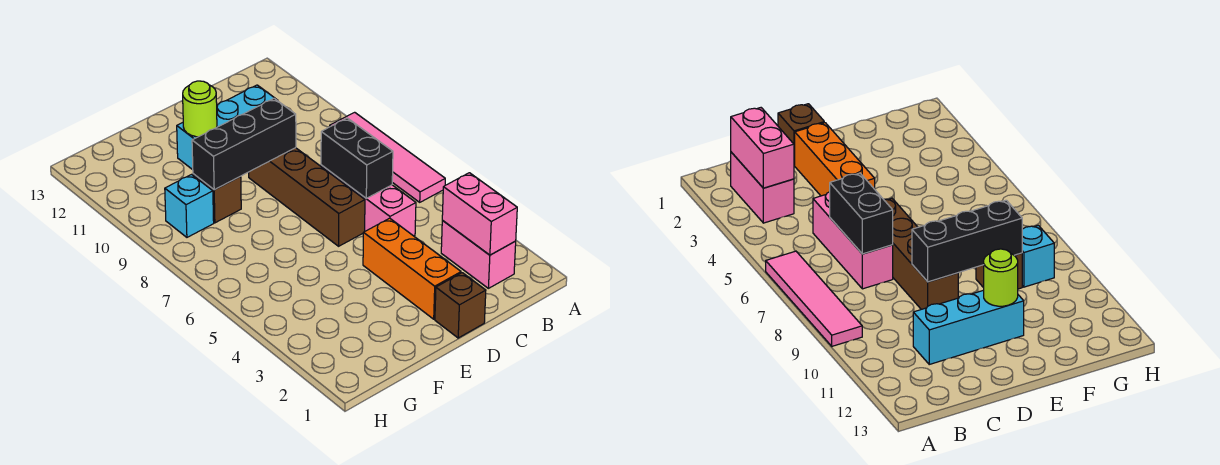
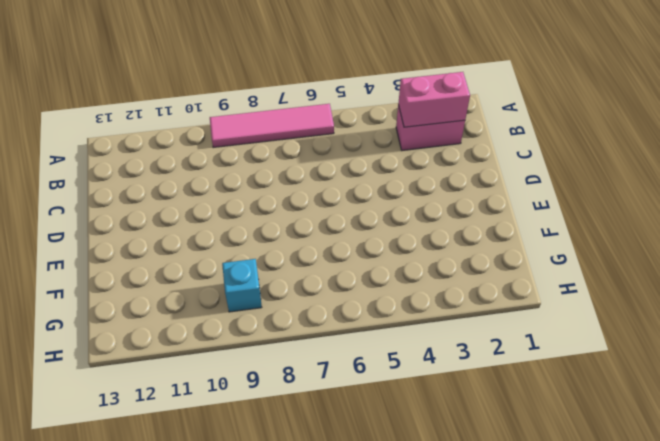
none -> pink 1x3 brick [321,165,416,236]
none -> cyan 1x3 brick [177,85,278,170]
none -> brown 1x1 brick [435,273,486,338]

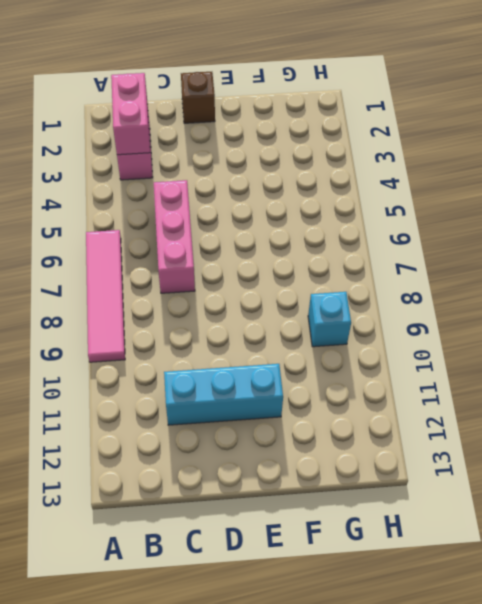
none -> orange 1x3 brick [363,218,461,319]
none -> brown 1x4 brick [249,148,365,246]
none -> brown 1x1 brick [193,174,241,223]

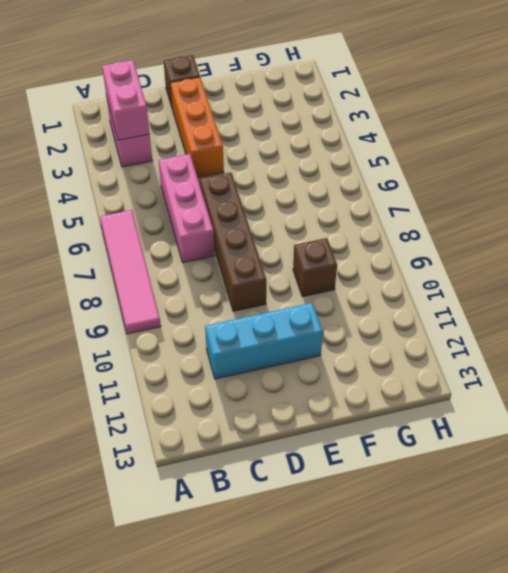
none -> cyan 1x1 brick [165,175,214,237]
none -> black 1x2 brick [321,118,393,198]
none -> black 1x3 brick [192,98,296,190]

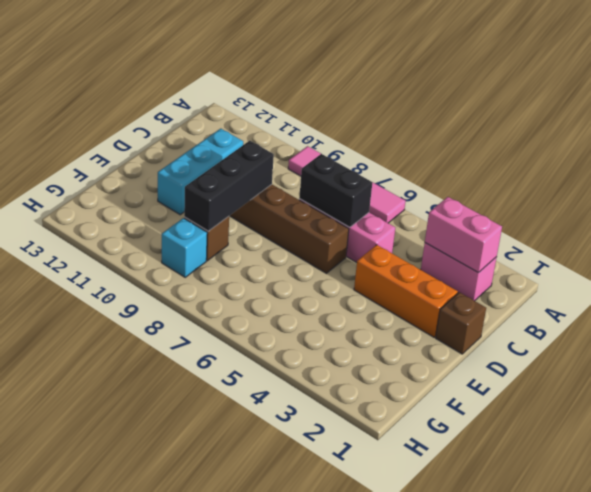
none -> lime 1x1 round brick [183,81,217,137]

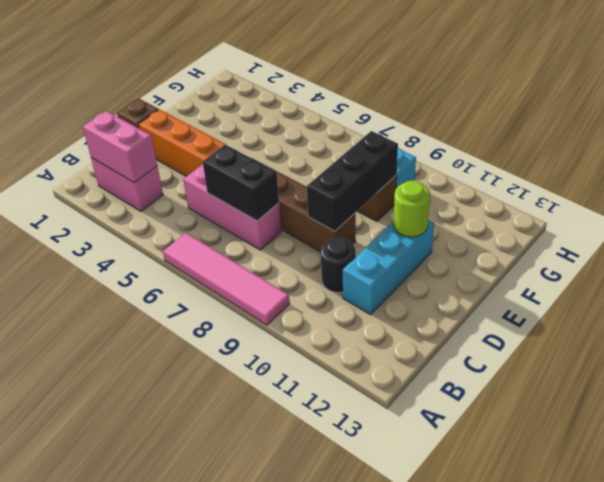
black 1x1 round brick [321,238,356,293] -> none

